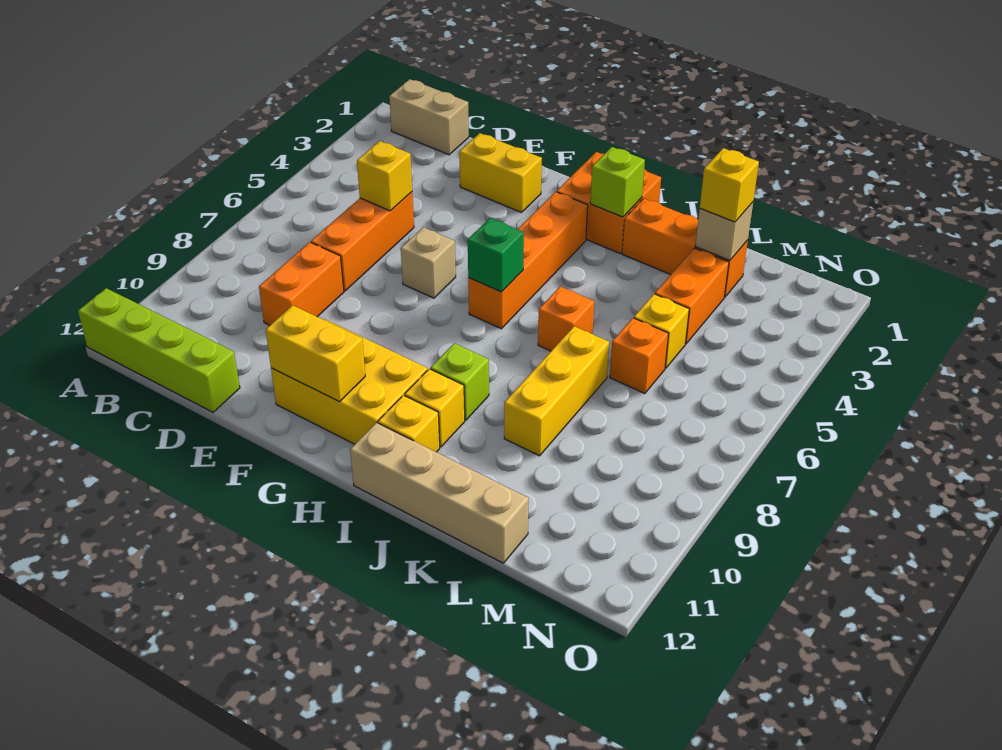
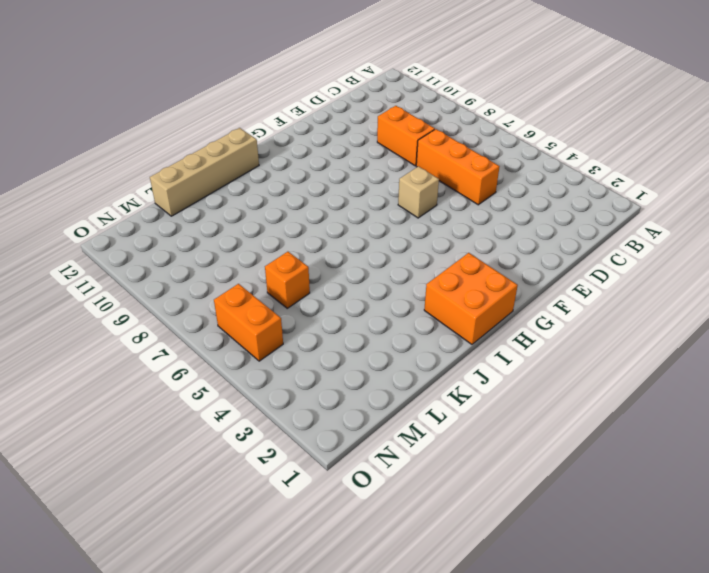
orange 1x2 brick [214,284,283,361] -> orange 1x2 brick moved to [655,248,729,344]
none -> lime 1x4 brick [78,288,240,412]
none -> tan 1x2 brick [389,79,469,155]
none -> yellow 1x2 brick [459,133,542,212]

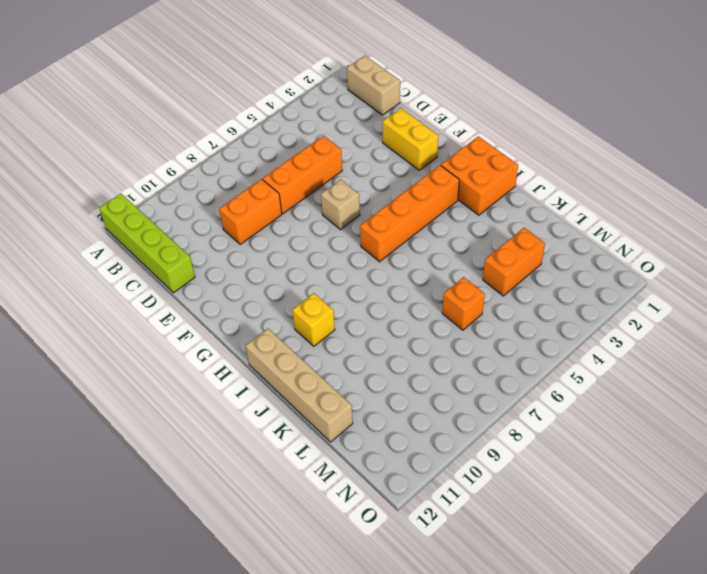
none -> yellow 2x3 brick [271,319,428,444]
none -> lime 1x1 brick [430,343,489,420]
none -> yellow 1x1 brick [378,395,440,452]

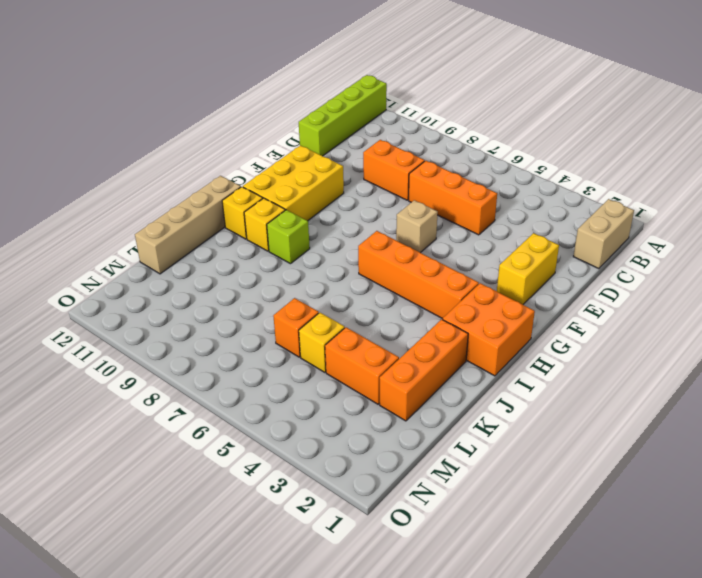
none -> orange 1x1 brick [538,286,594,351]
none -> yellow 1x3 brick [504,326,609,456]
none -> yellow 1x1 brick [357,141,412,211]

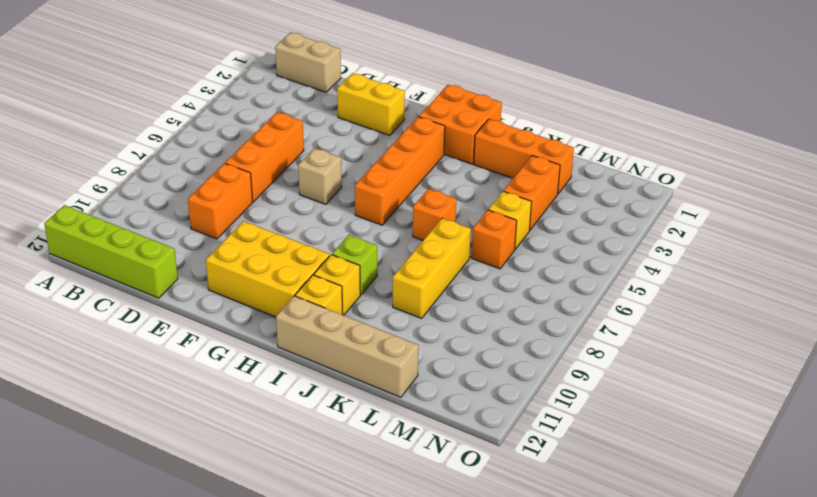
none -> yellow 1x1 brick [357,141,412,211]
none -> yellow 1x2 brick [266,305,365,402]
none -> green 1x1 brick [468,218,524,292]

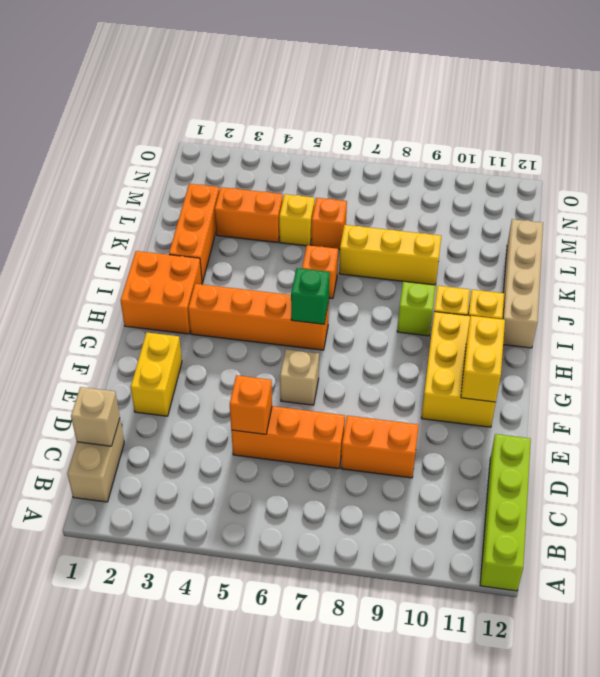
tan 1x1 brick [71,387,120,446] -> tan 1x1 brick moved to [695,202,753,260]
orange 1x1 brick [230,375,272,434] -> yellow 1x1 brick [357,141,412,211]
none -> lime 1x1 brick [590,147,645,217]
none -> yellow 1x1 brick [700,148,759,222]

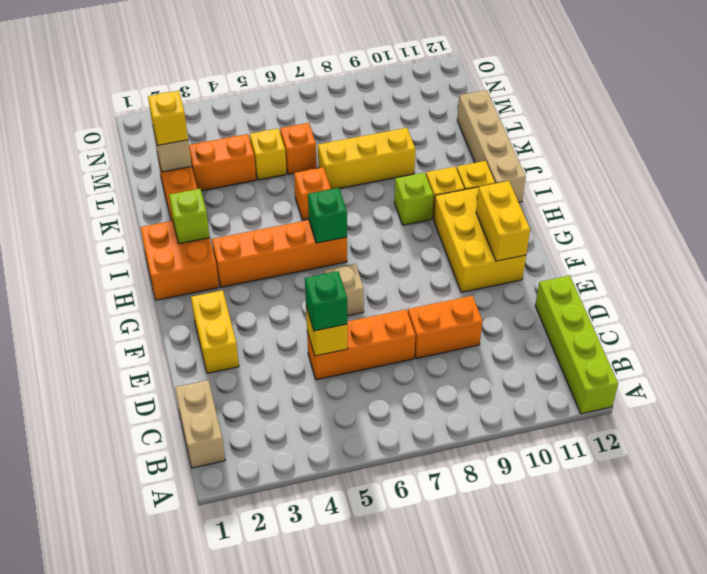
green 1x1 brick [305,271,347,331] -> none

